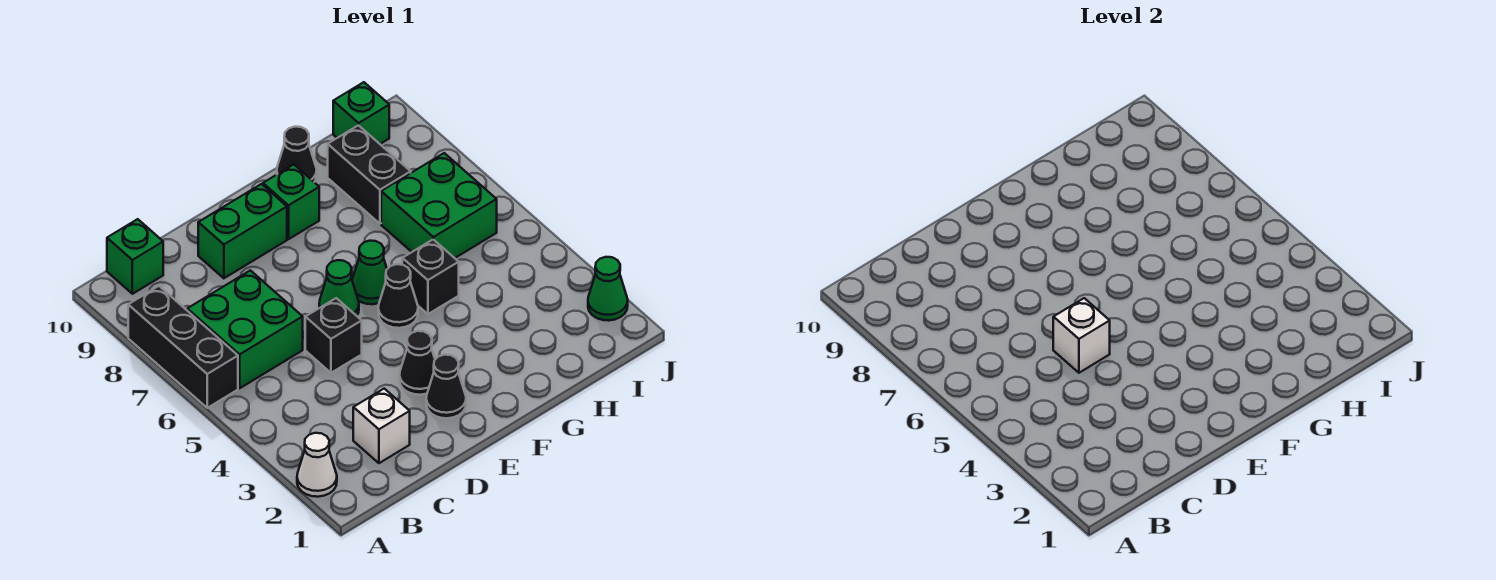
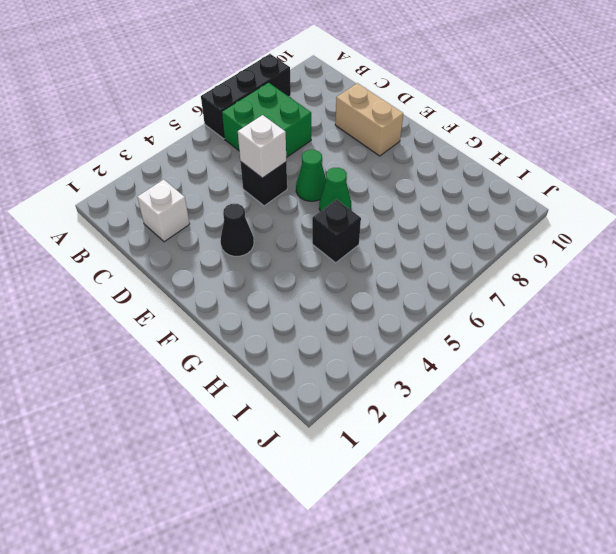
tan 1x2 brick [335,83,403,156] -> green 1x2 brick [198,184,287,278]
none -> white 1x1 cone [297,433,337,497]
none -> green 1x1 brick [107,219,163,294]
none -> black 1x1 cone [426,355,466,418]

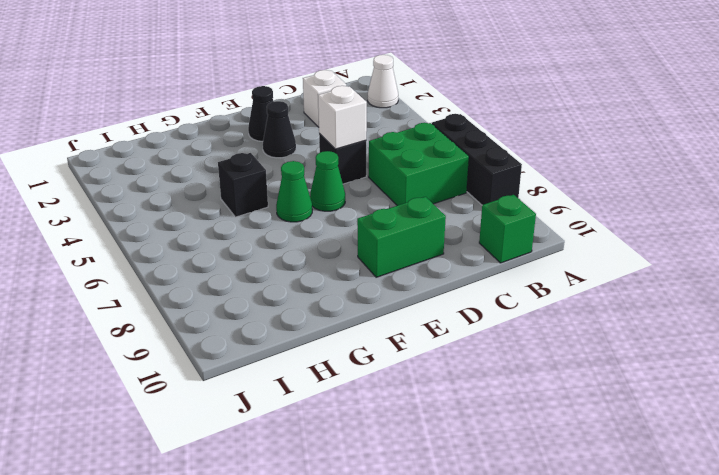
none -> black 1x1 cone [378,264,418,328]
none -> green 1x1 brick [263,165,319,239]
none -> black 1x1 cone [277,127,317,182]

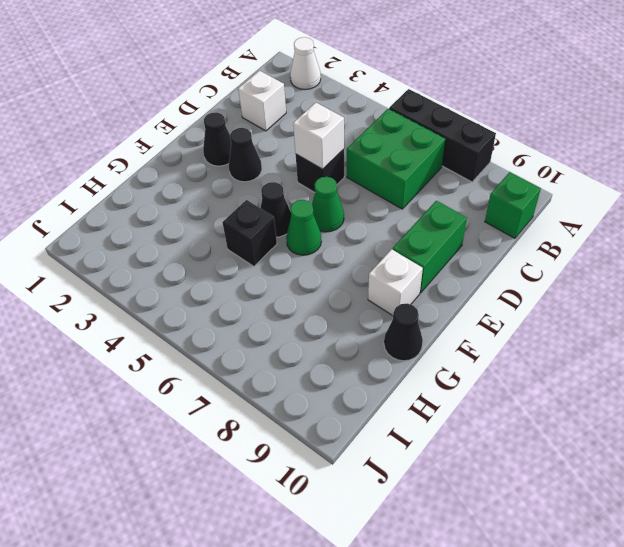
white 1x1 brick [368,249,423,316] -> green 1x1 brick [263,165,319,239]
none -> green 2x2 brick [381,153,497,258]
none -> black 1x2 brick [328,125,411,224]
none -> green 1x1 brick [333,82,389,144]

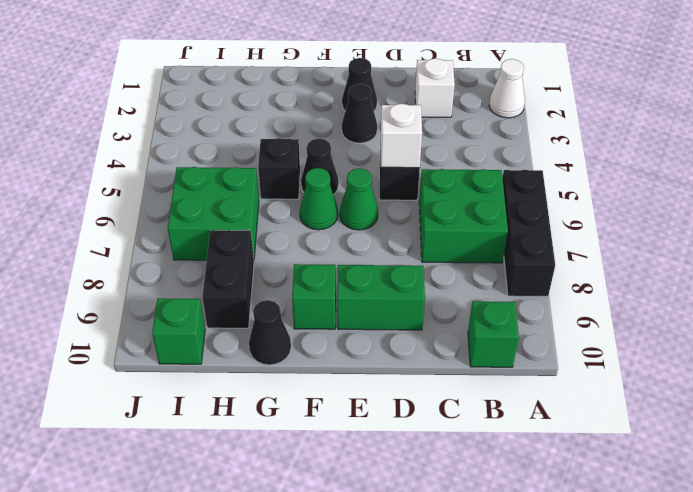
none -> green 1x1 cone [588,257,628,321]

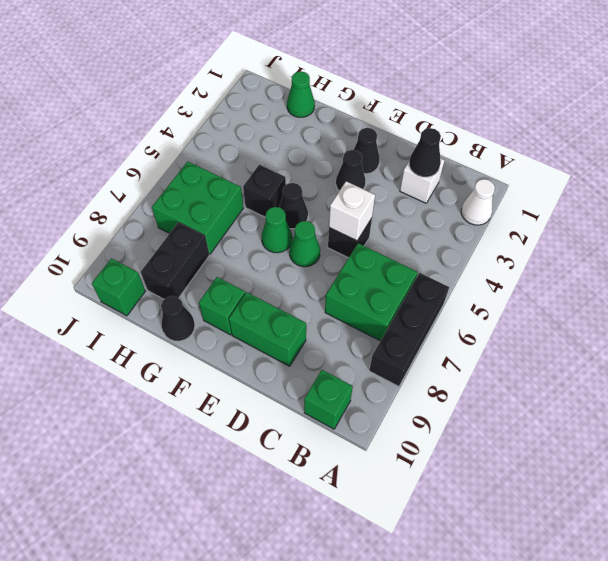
black 1x1 cone [409,128,441,177] -> none
green 1x1 cone [287,71,315,117] -> green 1x1 cone moved to [588,257,628,321]

